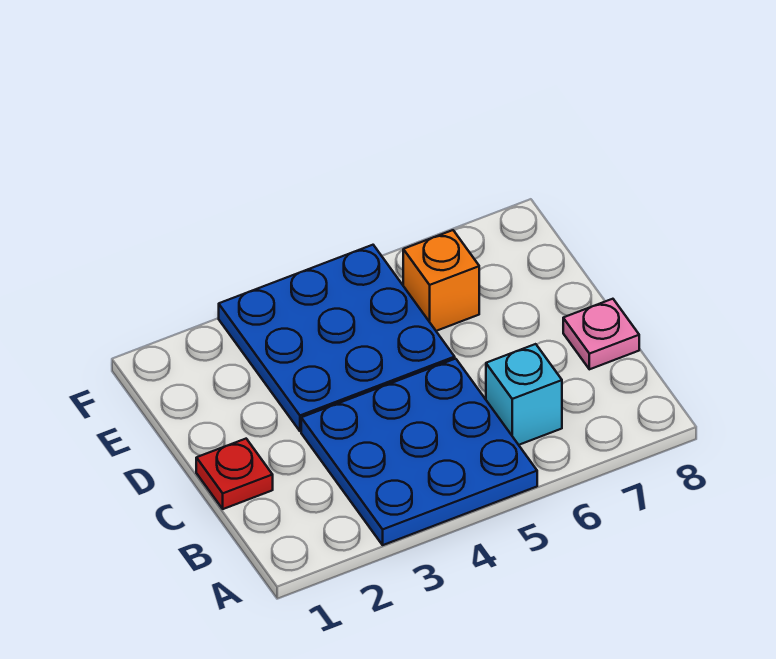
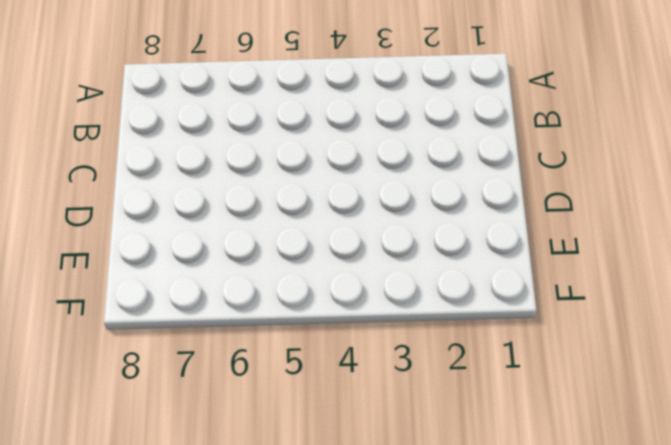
none -> blue 3x3 plate [301,359,537,545]
none -> cyan 1x1 brick [486,344,562,445]

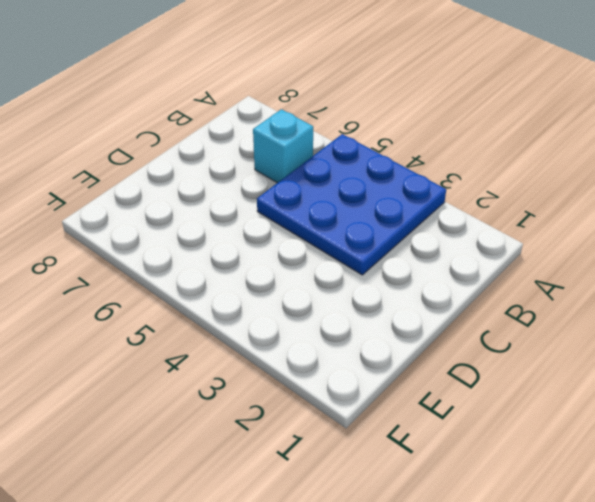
none -> red 1x1 plate [196,439,273,509]
none -> pink 1x1 plate [563,299,639,369]

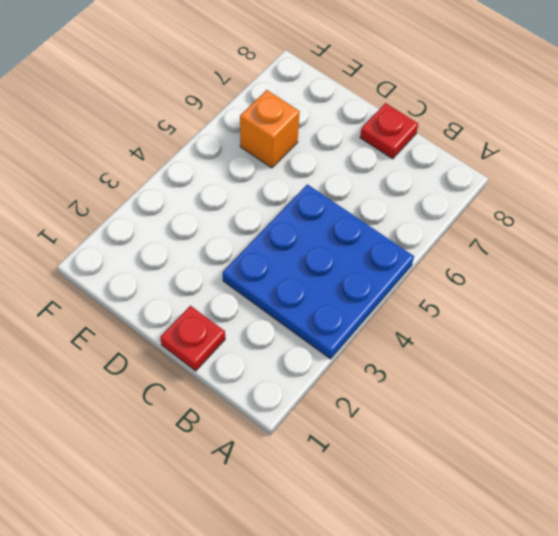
red 1x1 plate [360,103,418,159] -> pink 1x1 plate [563,299,639,369]
none -> cyan 1x1 brick [486,344,562,445]
none -> blue 3x3 plate [219,245,455,431]

